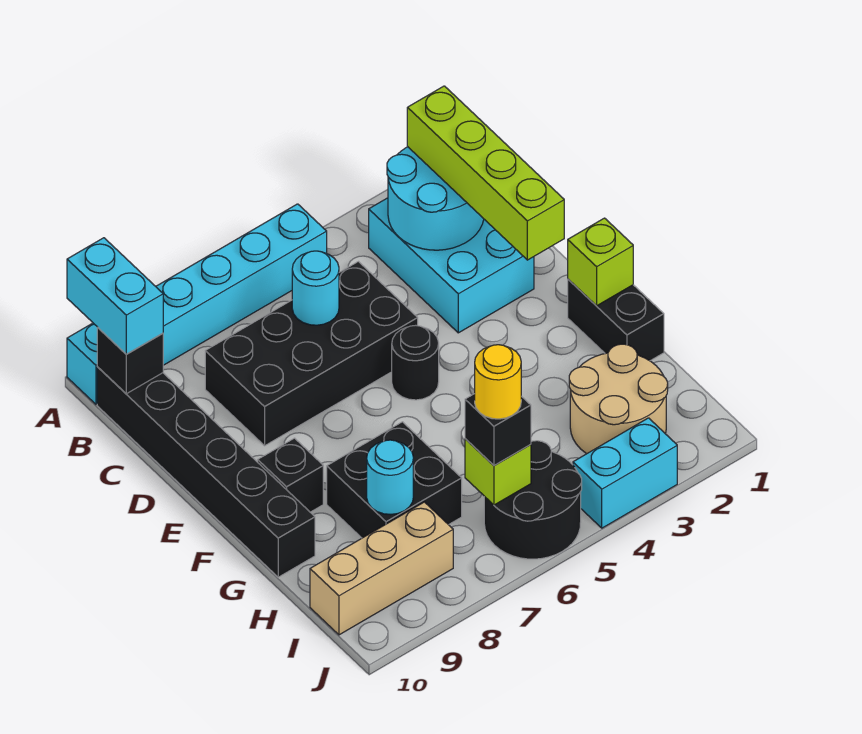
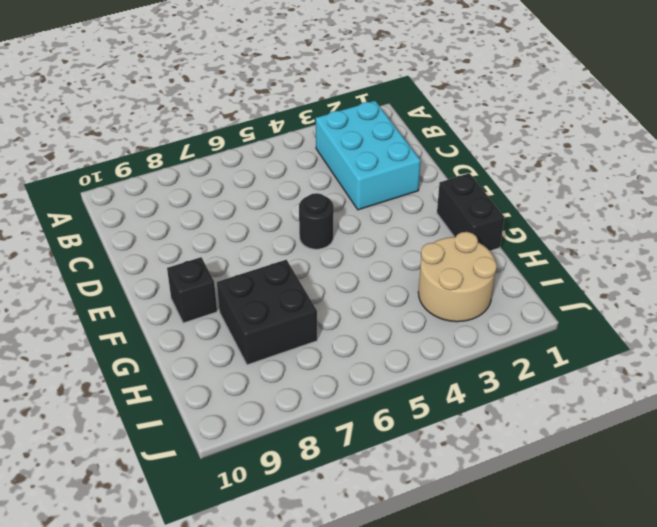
none -> cyan 1x6 brick [67,204,327,404]
none -> black 1x6 brick [97,367,315,577]
none -> black 2x4 brick [205,262,418,446]

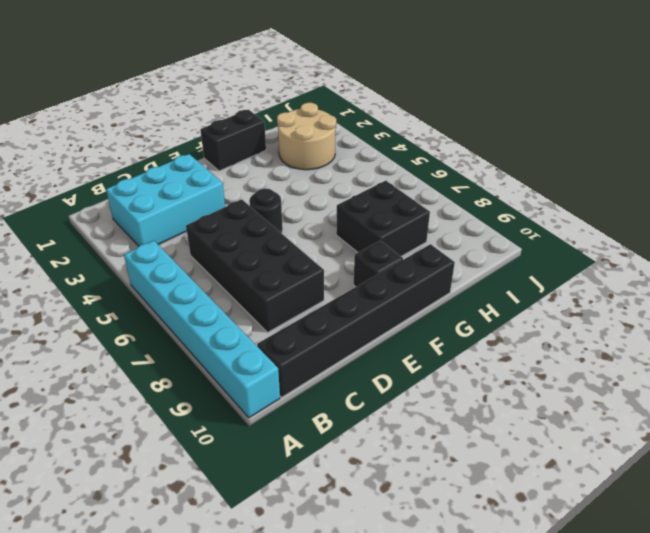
none -> black 2x2 round brick [484,441,582,559]
none -> tan 1x3 brick [310,502,453,635]
none -> cyan 1x2 brick [573,418,677,528]

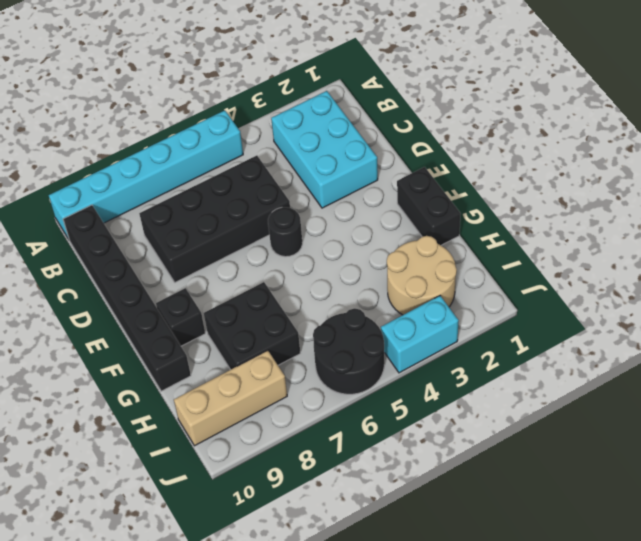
none -> cyan 2x2 round brick [387,147,484,250]
none -> black 1x1 brick [97,328,163,394]
none -> cyan 1x1 round brick [292,251,339,325]

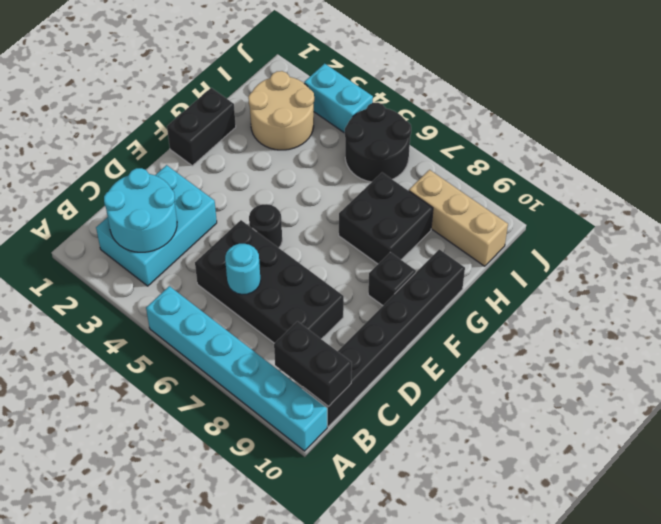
black 1x2 brick [274,321,352,407] -> black 1x1 brick [97,328,163,394]
none -> lime 1x1 brick [568,218,633,306]
none -> cyan 1x1 round brick [367,440,413,515]
none -> lime 1x1 brick [465,439,531,505]

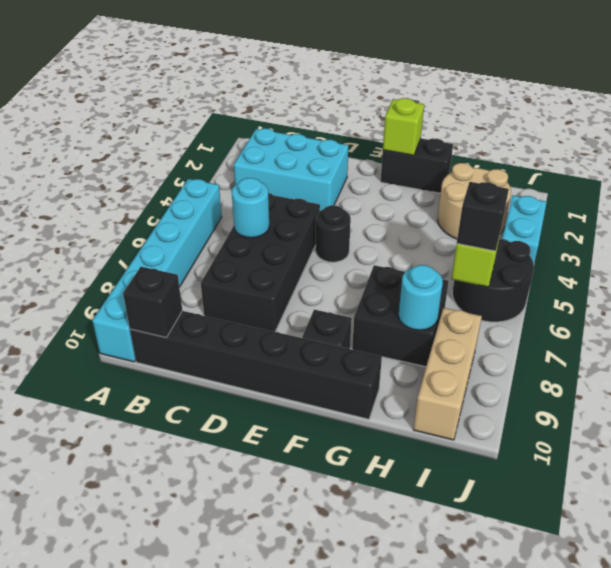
none -> cyan 2x2 round brick [387,147,484,250]
none -> cyan 1x2 brick [67,238,163,354]
none -> lime 1x4 brick [407,86,564,260]

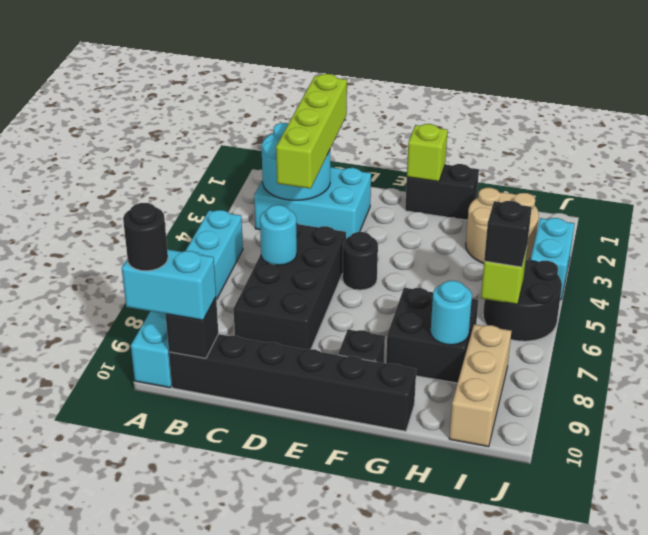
black 1x1 round brick [123,203,168,271] -> none
lime 1x4 brick [276,74,347,189] -> lime 1x4 brick turned to [407,86,564,260]
none -> yellow 1x1 round brick [475,345,521,419]

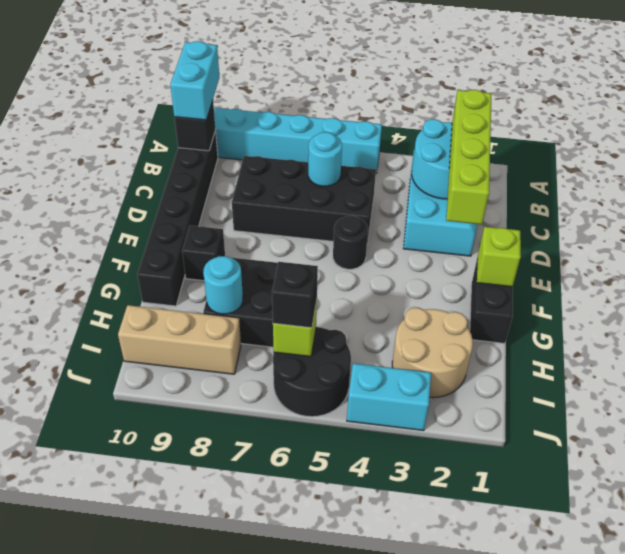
none -> yellow 1x1 round brick [475,345,521,419]

